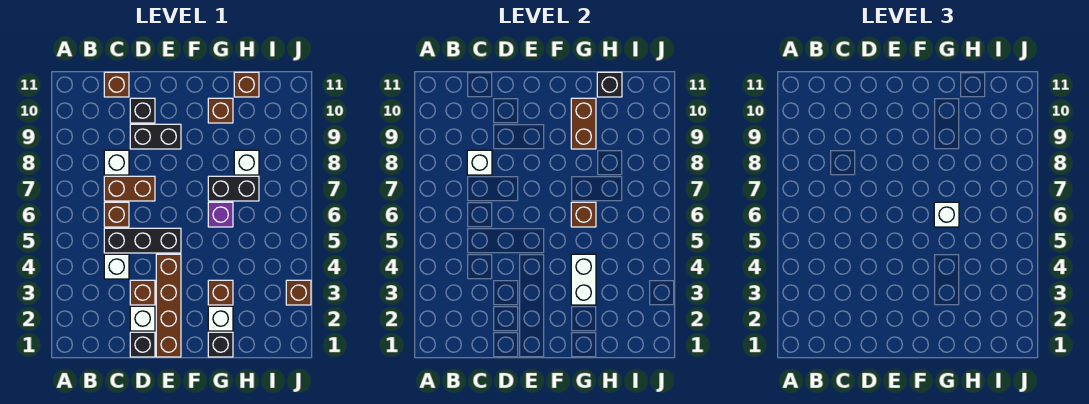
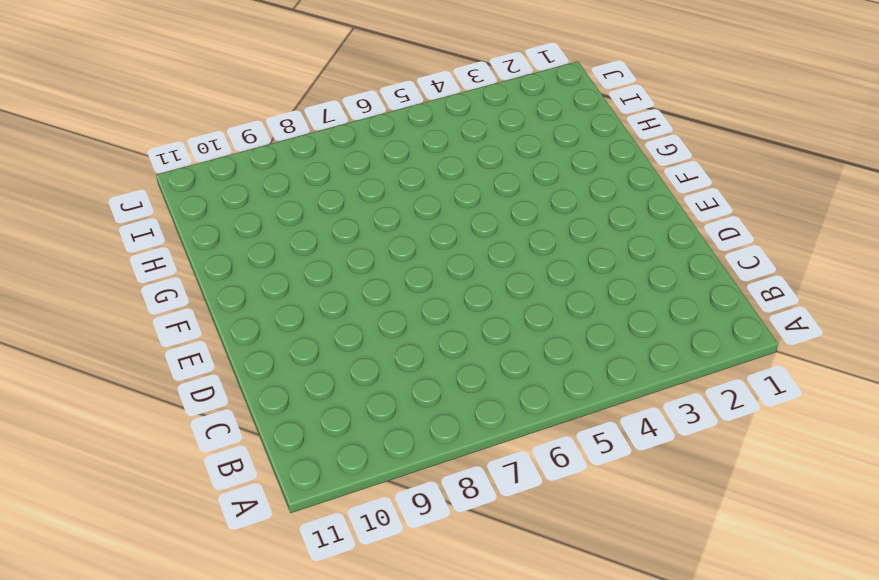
none -> white 1x1 brick [104,254,129,279]
none -> black 1x3 brick [104,228,181,253]
none -> brown 1x1 brick [104,202,129,227]

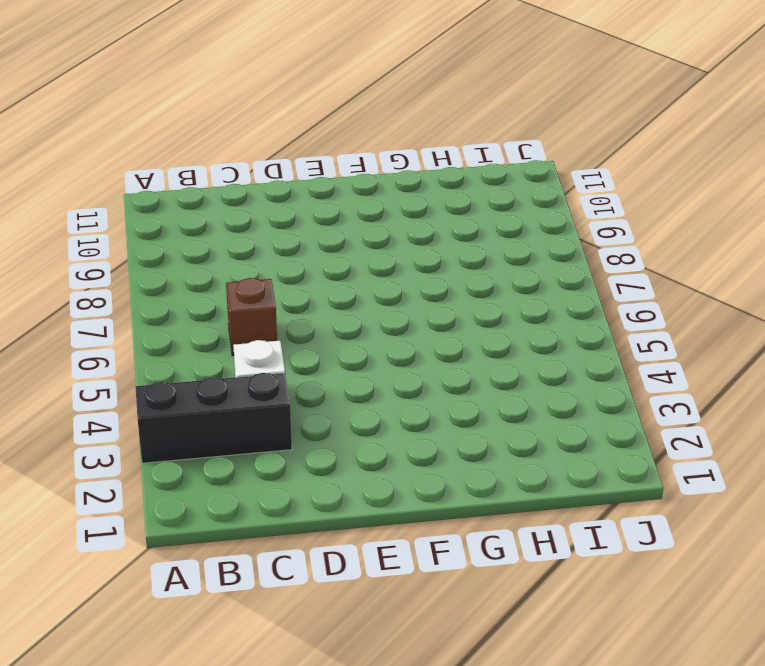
black 1x3 brick [135,373,292,463] -> black 1x3 brick moved to [104,228,181,253]
none -> brown 1x2 brick [104,176,155,201]
none -> white 1x1 brick [104,150,129,175]
none -> brown 1x1 brick [104,72,129,97]

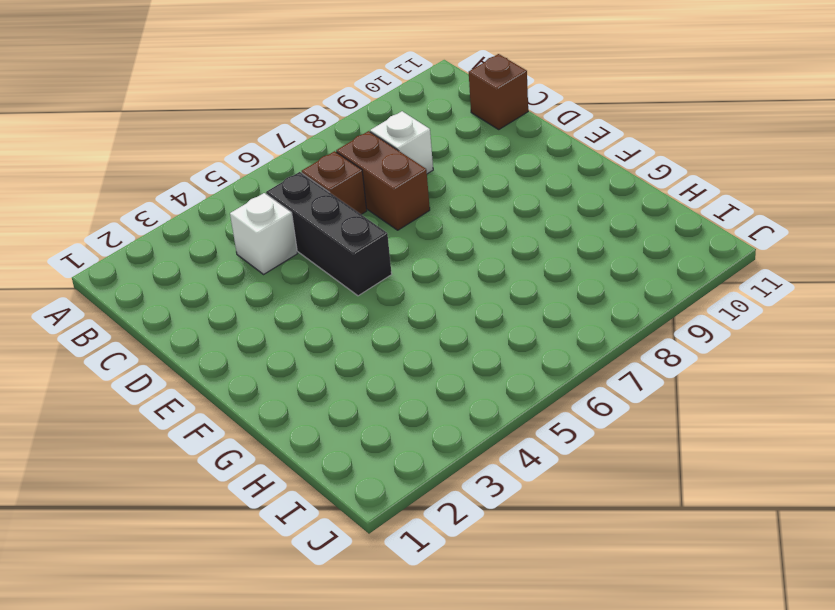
none -> black 1x1 brick [130,332,155,357]
none -> white 1x1 brick [130,306,155,331]
none -> brown 1x1 brick [130,280,155,305]

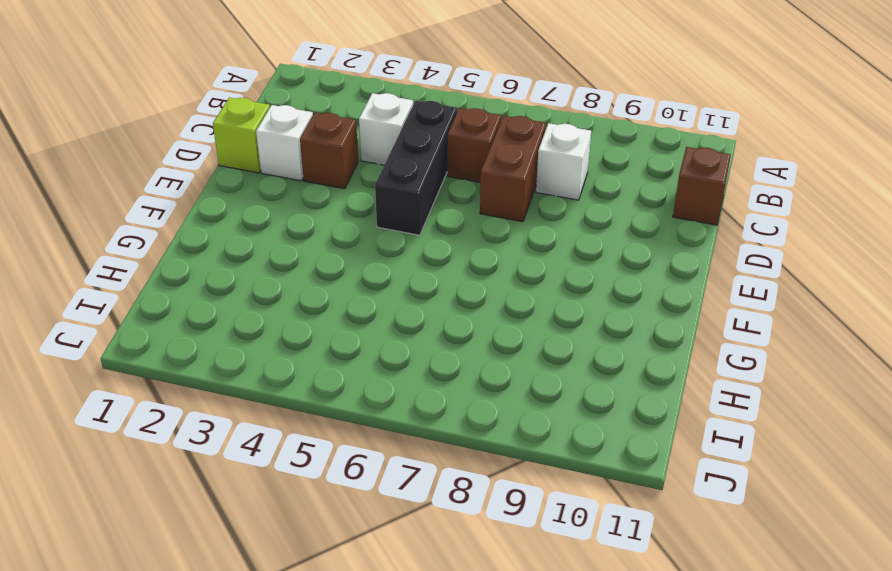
lime 1x1 brick [213,98,270,173] -> black 1x1 brick [130,332,155,357]
none -> black 1x2 brick [130,124,181,149]
none -> black 1x1 brick [130,98,155,123]
none -> brown 1x4 brick [156,254,181,357]

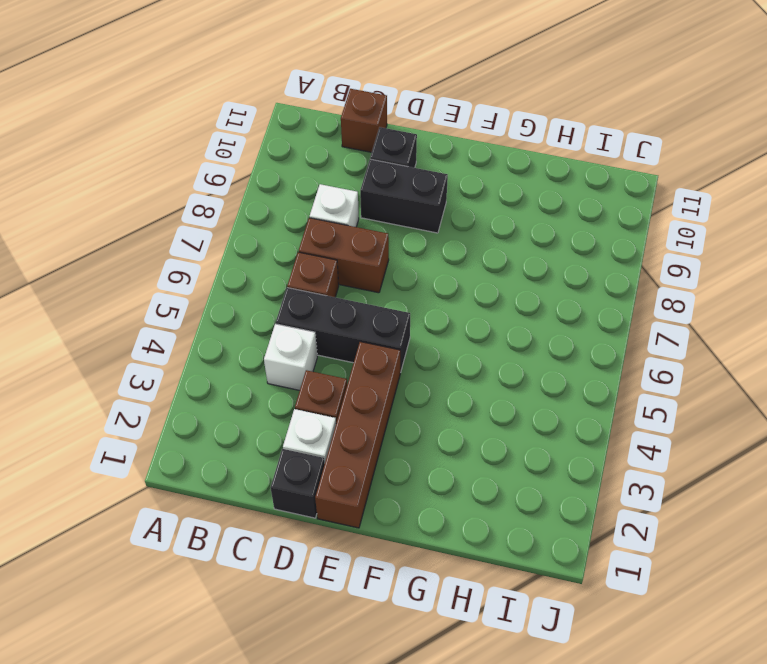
none -> black 1x1 brick [208,332,233,357]
none -> white 1x1 brick [208,306,233,331]
none -> brown 1x1 brick [208,280,233,305]

